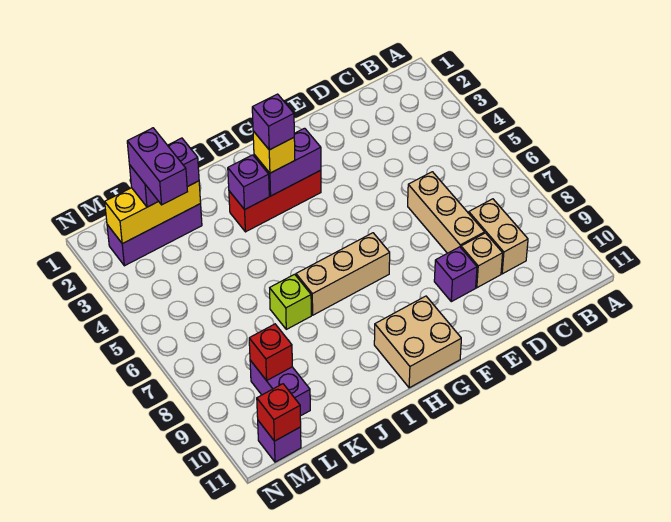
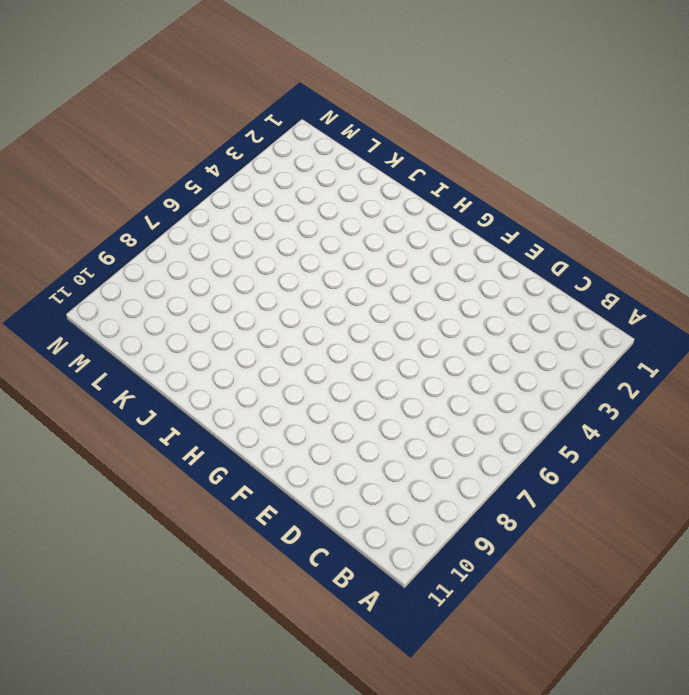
none -> tan 1x2 brick [469,199,528,274]
none -> tan 1x3 brick [408,172,485,253]
none -> tan 1x1 brick [461,233,503,288]

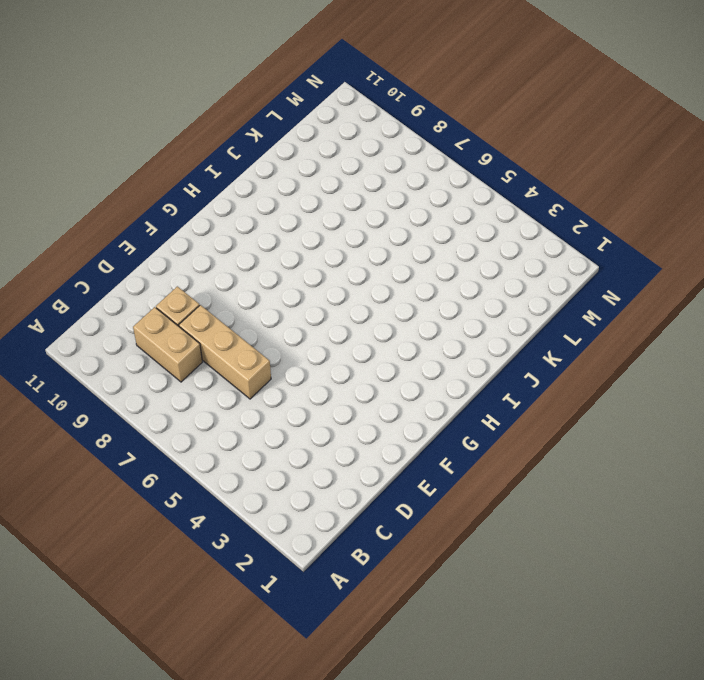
none -> purple 1x1 brick [434,247,477,302]
none -> red 1x3 brick [229,170,321,232]
none -> tan 1x3 brick [296,233,390,315]

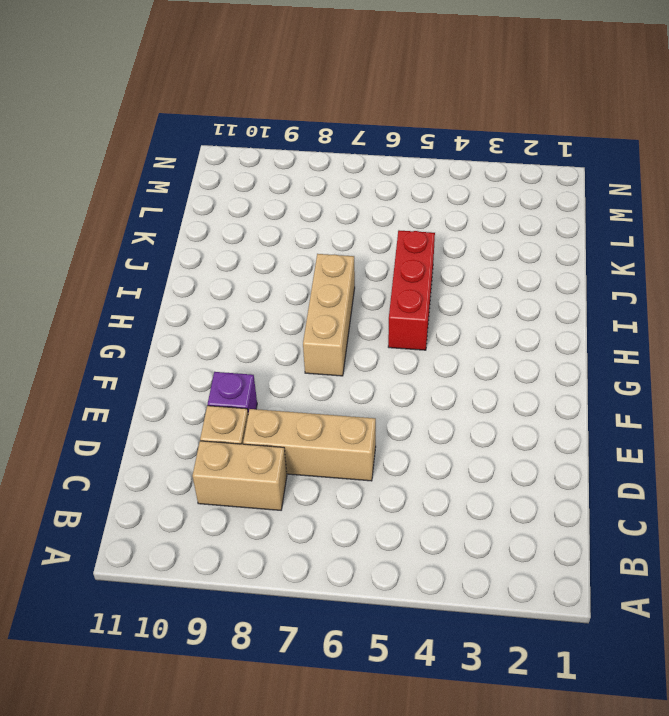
red 1x3 brick [388,230,435,350] -> red 1x3 brick moved to [229,170,321,232]
none -> tan 2x2 brick [374,296,461,388]
none -> lime 1x1 brick [270,274,311,329]
none -> purple 1x3 brick [107,204,202,266]

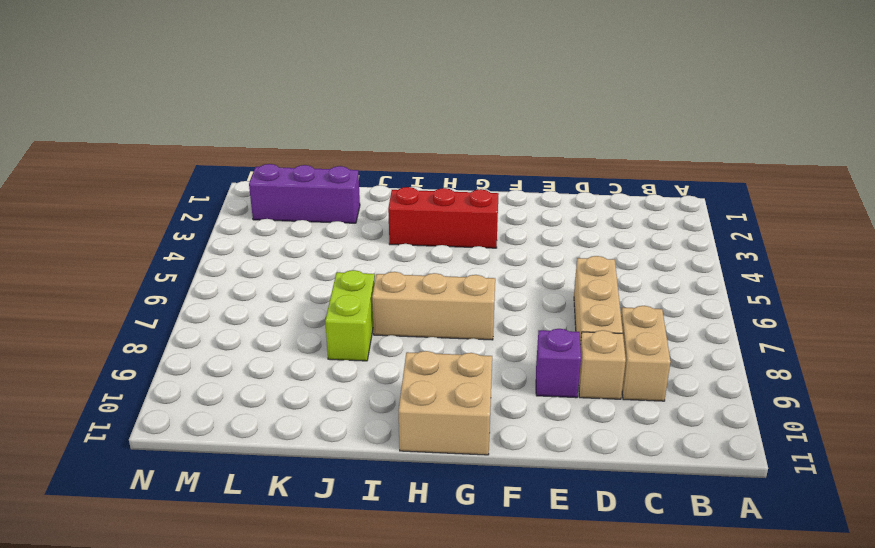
lime 1x2 brick [325,270,375,361] -> lime 1x1 brick [270,274,311,329]
none -> purple 1x2 brick [250,360,310,416]
none -> purple 1x1 brick [258,421,301,462]
none -> purple 1x2 brick [254,128,321,196]

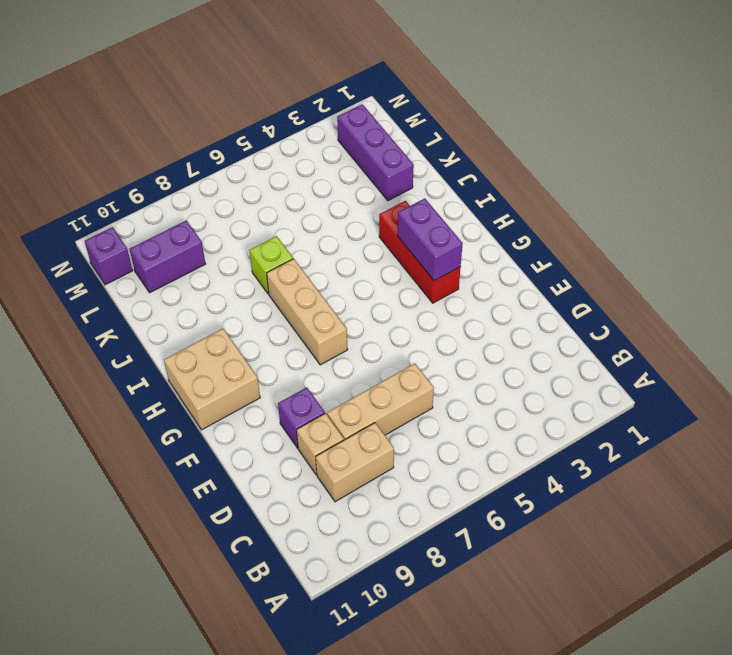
none -> purple 1x1 brick [228,155,269,210]
none -> yellow 1x3 brick [105,181,201,244]
none -> red 1x1 brick [249,324,292,381]

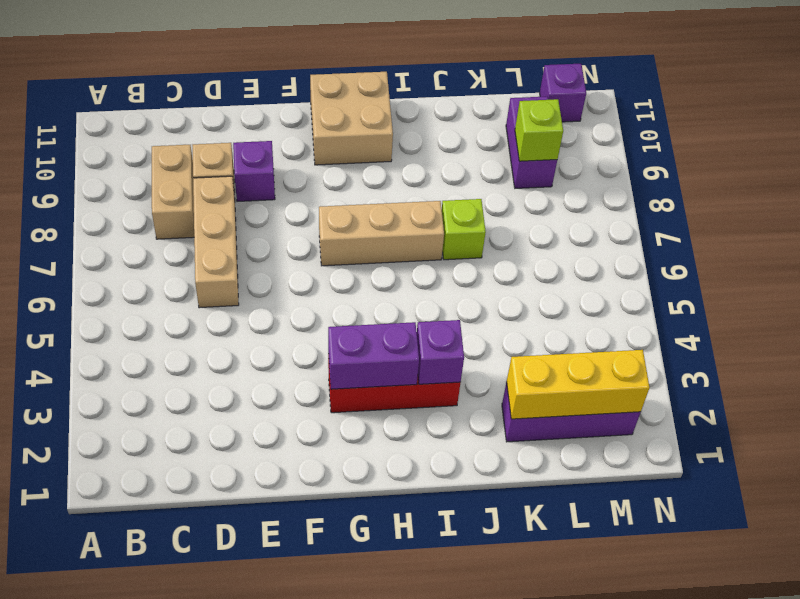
lime 1x1 brick [515,99,563,161] -> red 1x1 brick [249,324,292,381]
none -> red 1x1 brick [257,384,301,441]
none -> yellow 1x1 brick [253,131,295,173]
none -> purple 1x2 brick [130,138,199,207]

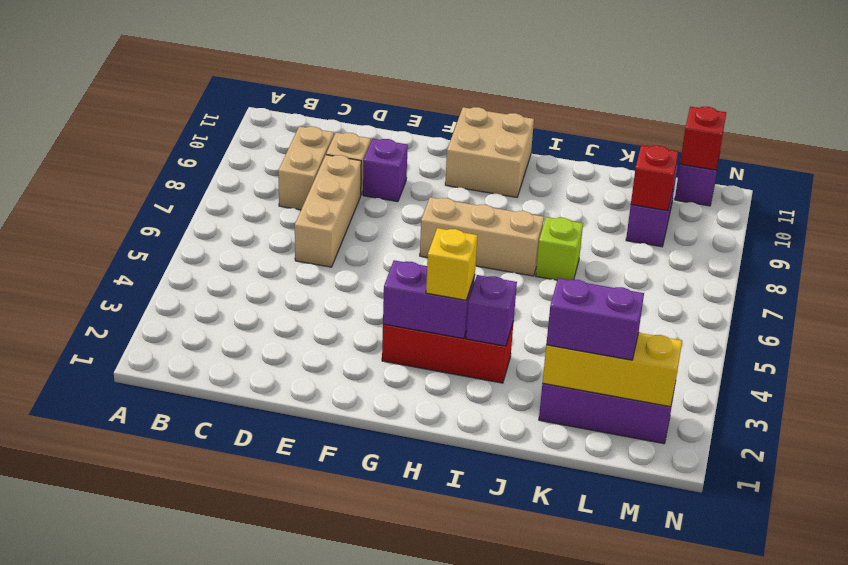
none -> purple 1x1 brick [252,94,294,150]
none -> purple 1x2 brick [127,128,187,205]

